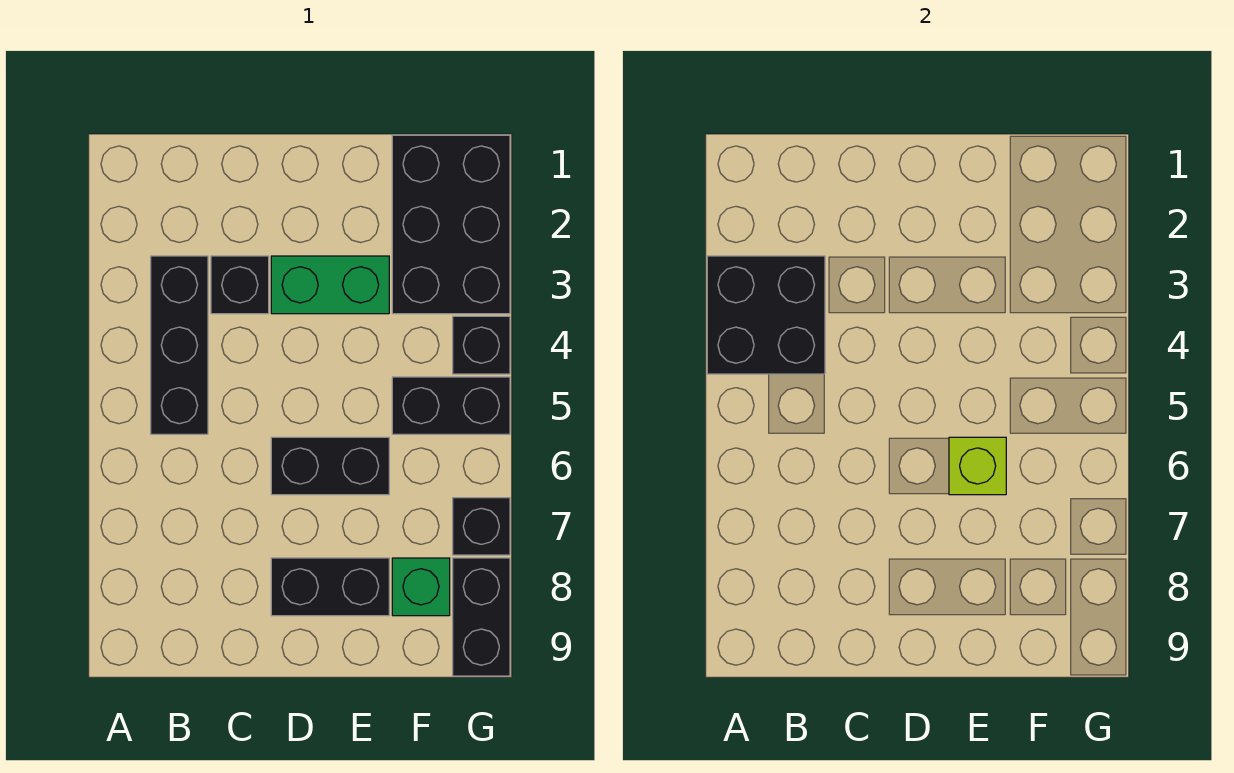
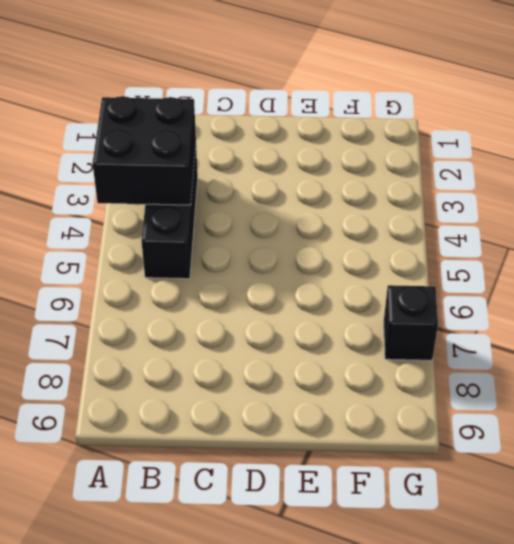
none -> black 1x1 brick [211,256,269,314]
none -> green 1x2 brick [271,256,389,314]
none -> black 1x2 brick [271,437,389,495]

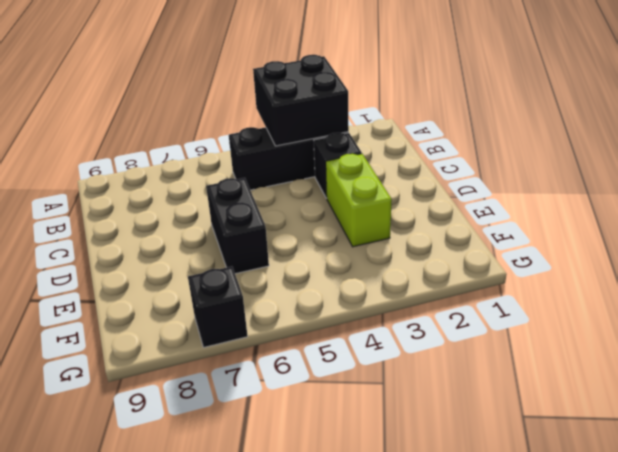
lime 1x2 brick [326,154,392,247] -> green 1x2 brick [271,256,389,314]
none -> black 1x2 brick [271,558,389,616]
none -> black 2x3 brick [392,135,510,314]
none -> black 1x2 brick [392,377,510,434]

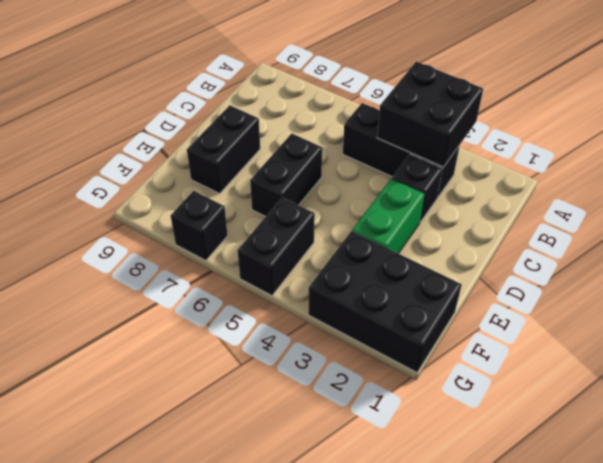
none -> green 1x1 brick [392,558,450,616]
none -> black 1x1 brick [453,316,510,374]
none -> black 1x2 brick [453,558,510,676]

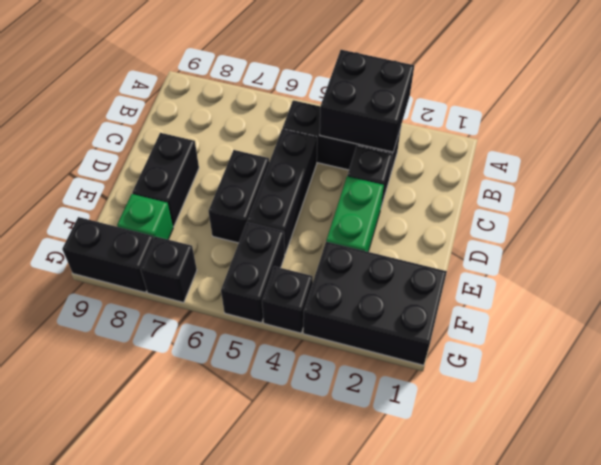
black 1x3 brick [247,129,317,254] -> none
none -> lime 1x1 brick [949,437,1006,495]

